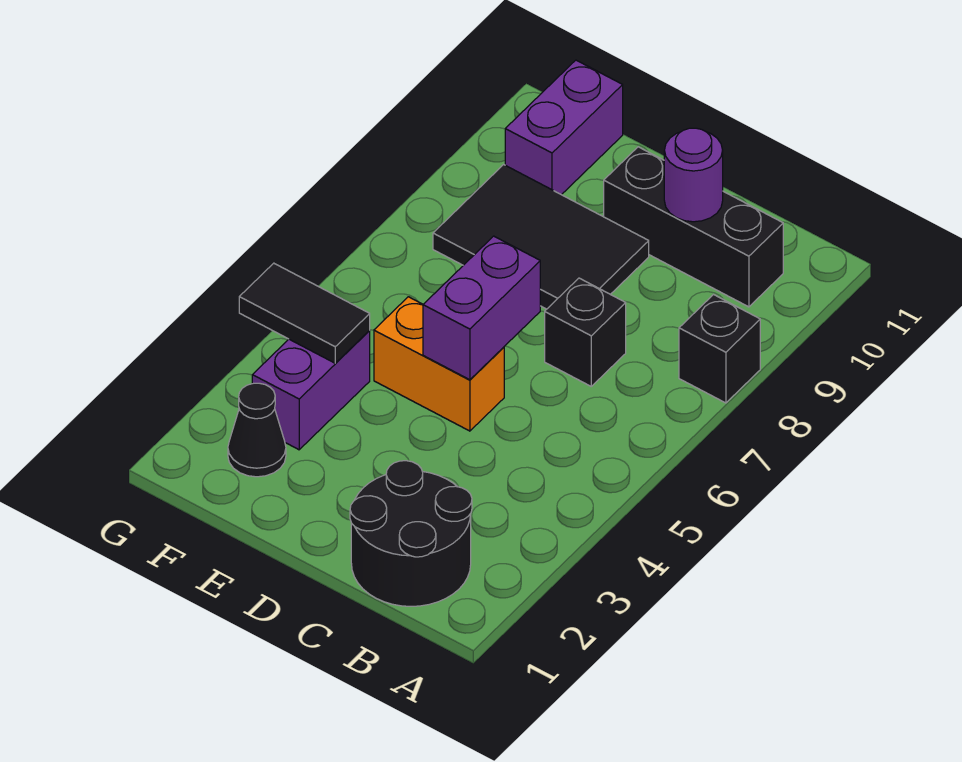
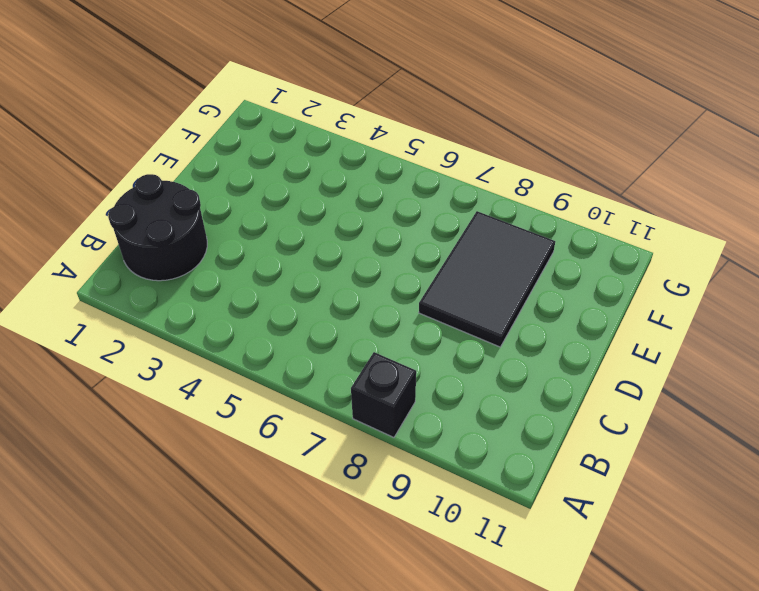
none -> black 1x3 brick [604,147,783,307]
none -> black 1x1 brick [545,278,626,386]
none -> orange 1x2 brick [374,297,504,431]

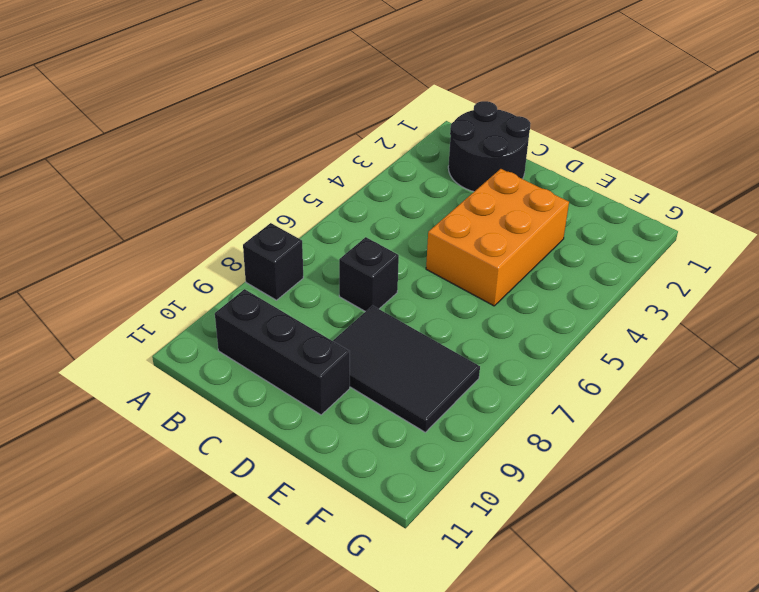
orange 2x3 brick [426,169,569,306] -> orange 1x2 brick [374,297,504,431]
none -> black 1x1 cone [228,383,286,477]
none -> purple 1x2 brick [252,331,370,450]
none -> purple 1x2 brick [505,60,623,195]

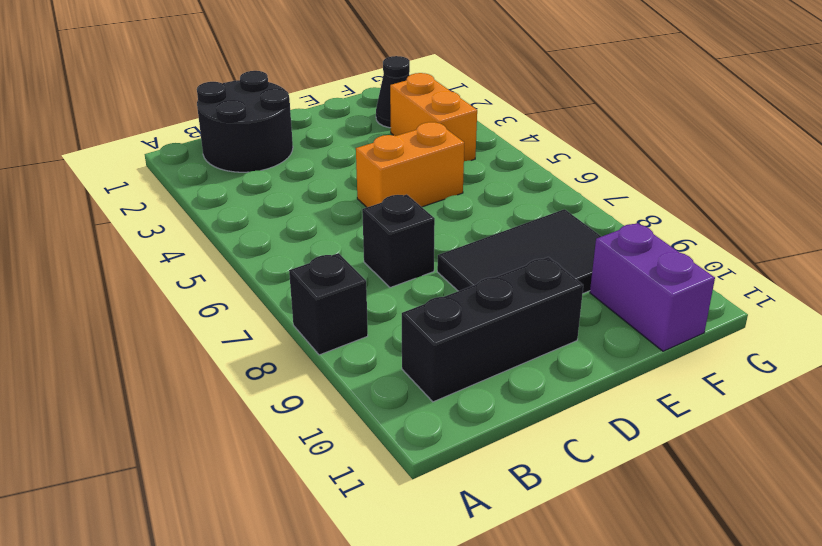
orange 1x2 brick [390,73,477,161] -> purple 1x2 brick [252,331,370,450]
none -> purple 1x1 round brick [664,128,723,222]
none -> purple 1x2 brick [423,236,540,380]
none -> black 1x2 tile [239,263,370,363]

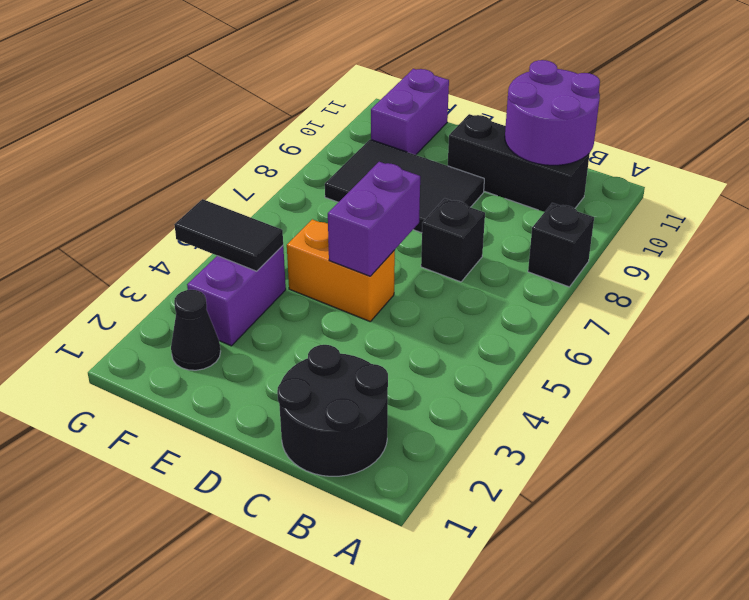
purple 2x2 round brick [505,60,600,165] -> purple 1x1 round brick [664,128,723,222]

